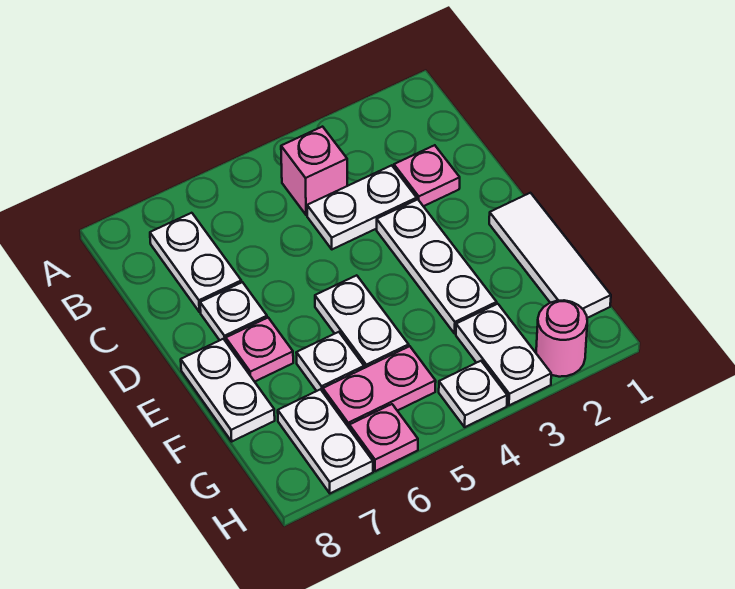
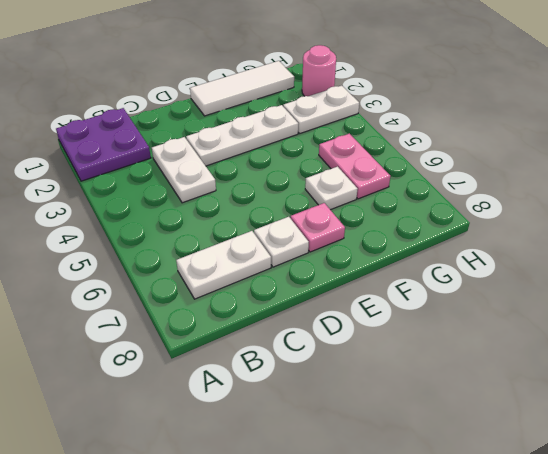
purple 2x2 plate [56,108,151,181] -> none
none -> pink 1x1 brick [281,127,347,215]
none -> pink 1x1 plate [394,145,460,206]
none -> white 1x2 plate [315,275,409,368]

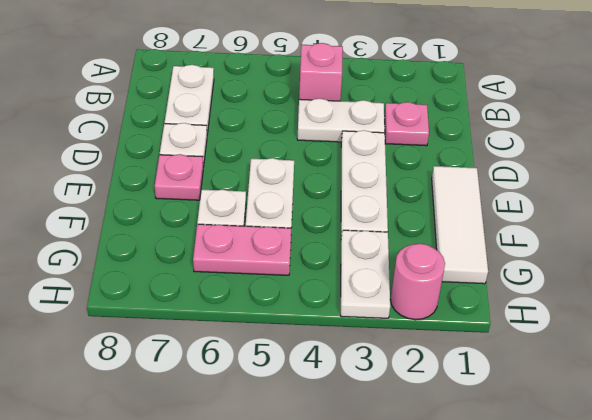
none -> white 1x2 plate [181,339,275,441]
none -> white 1x2 plate [278,389,373,493]
none -> white 1x1 plate [439,361,507,427]

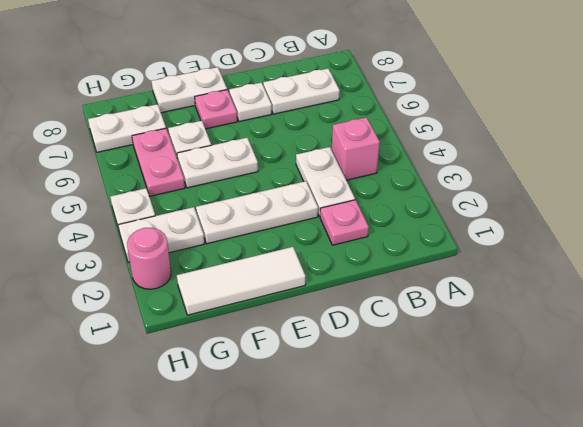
none -> pink 1x1 plate [349,404,418,471]

